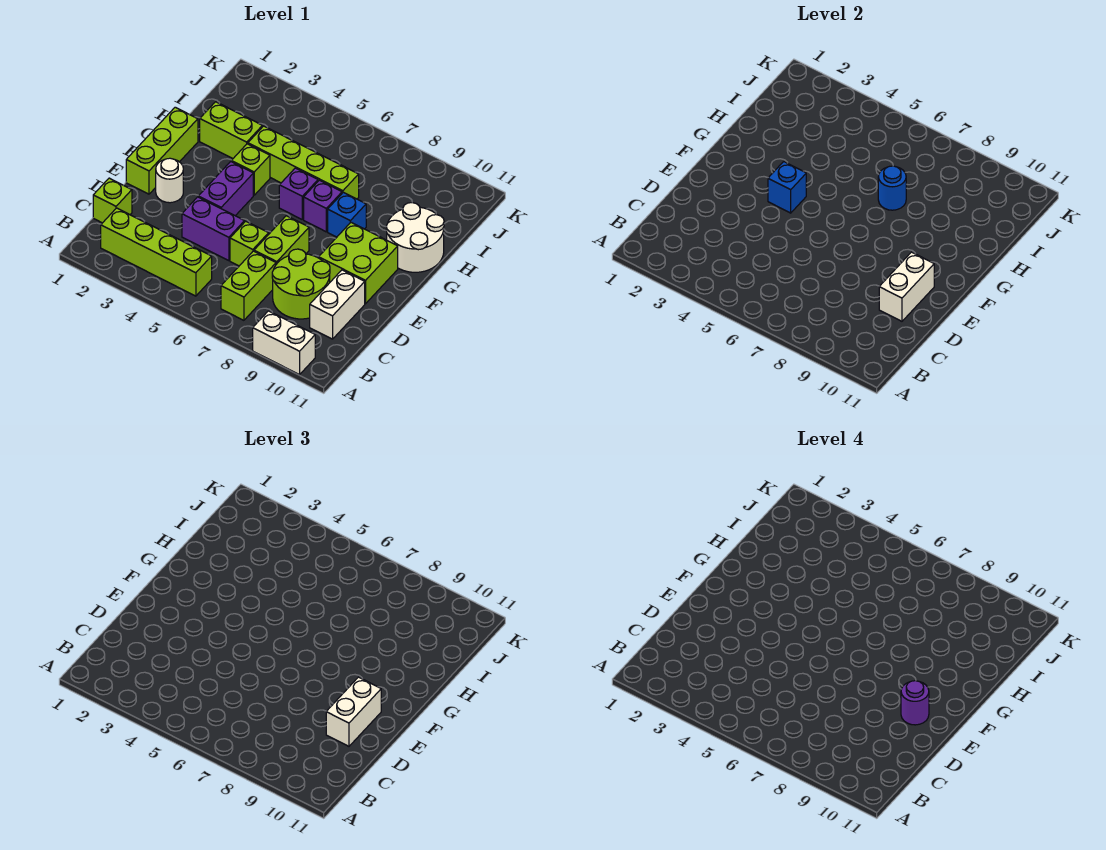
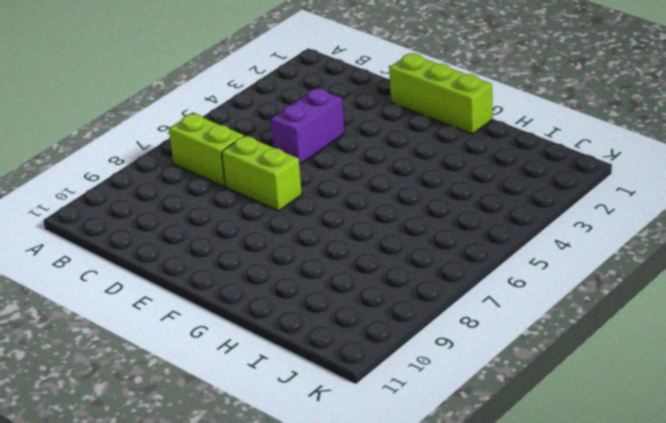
none -> white 1x2 brick [253,311,315,375]
none -> lime 1x4 brick [101,208,212,296]
none -> lime 1x1 brick [93,178,132,223]

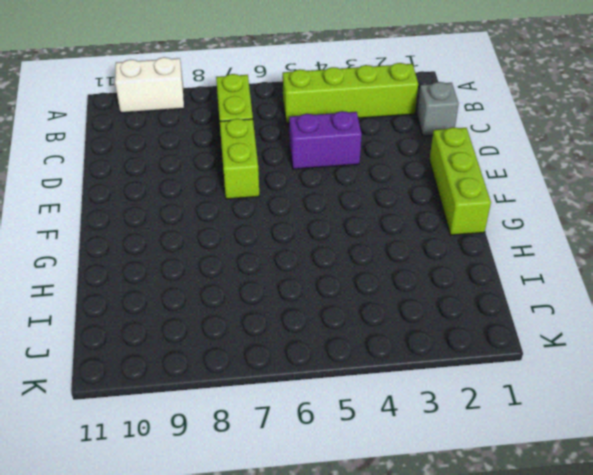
grey 1x1 brick [417,82,459,136] -> lime 1x1 brick [93,178,132,223]
none -> lime 2x2 round brick [272,249,330,319]
none -> white 1x2 brick [310,270,365,339]
none -> lime 1x1 brick [230,221,269,266]

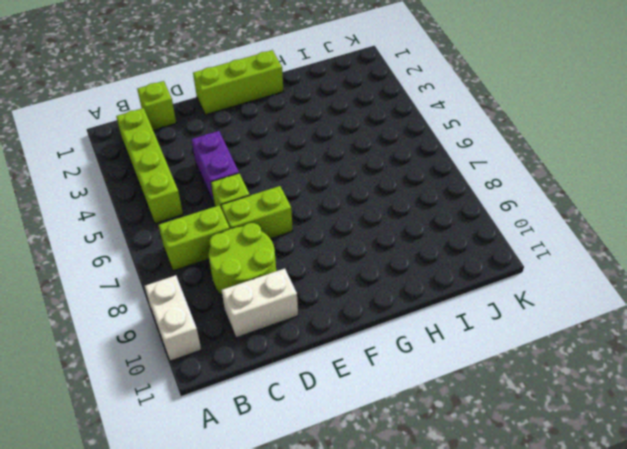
none -> white 1x1 round brick [156,158,183,203]
none -> purple 1x2 brick [198,162,253,216]
none -> lime 2x2 brick [319,222,398,304]

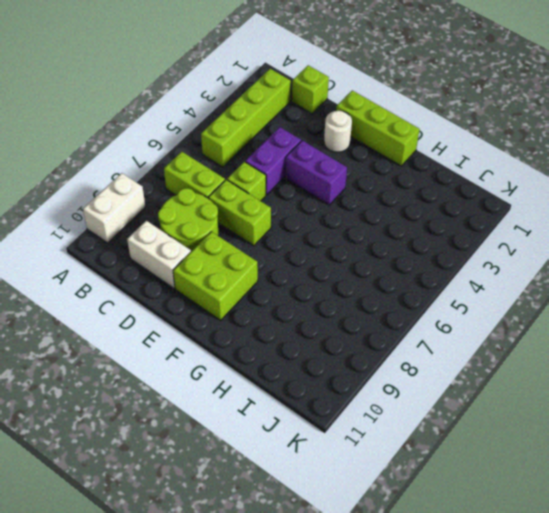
none -> lime 1x1 brick [231,144,270,195]
none -> purple 1x1 brick [279,168,318,219]
none -> purple 1x1 brick [304,180,342,232]

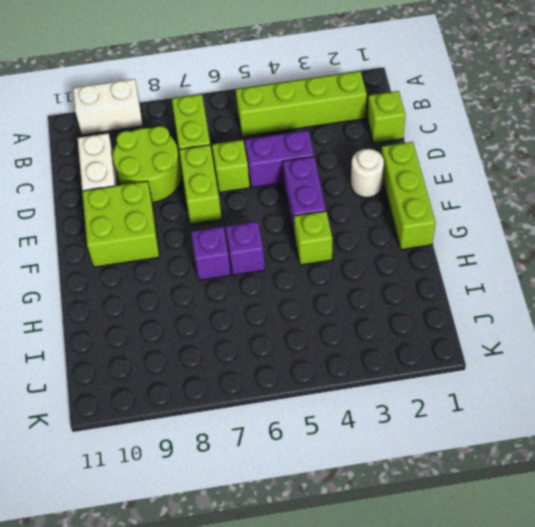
none -> blue 1x1 brick [328,192,366,237]
none -> white 2x2 round brick [386,203,444,272]
none -> lime 1x2 brick [200,102,262,158]

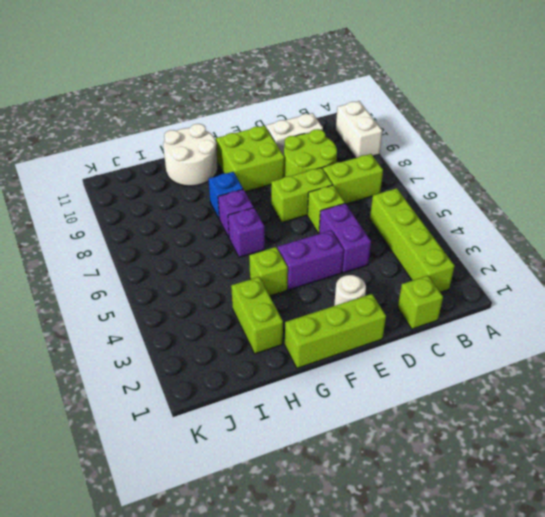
none -> lime 1x4 brick [248,126,359,199]
none -> white 1x2 brick [879,252,934,321]
none -> blue 1x1 brick [768,162,806,213]

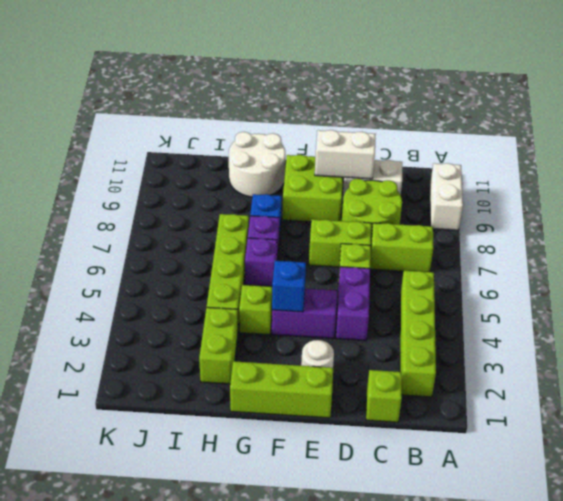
none -> blue 1x1 round brick [878,166,906,210]
none -> white 1x2 brick [326,677,381,746]
none -> purple 1x1 round brick [901,681,929,725]

